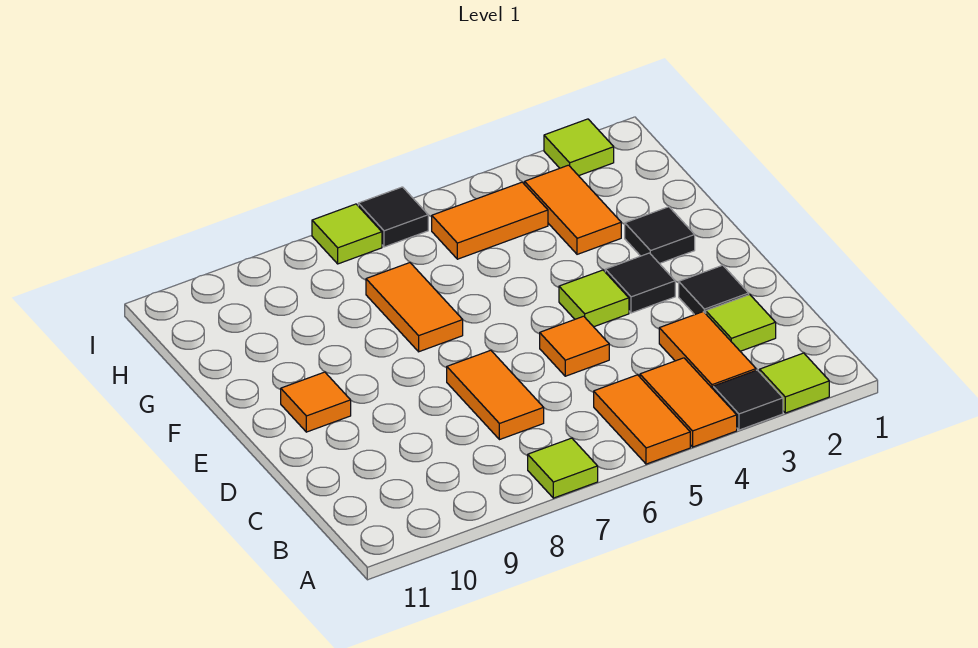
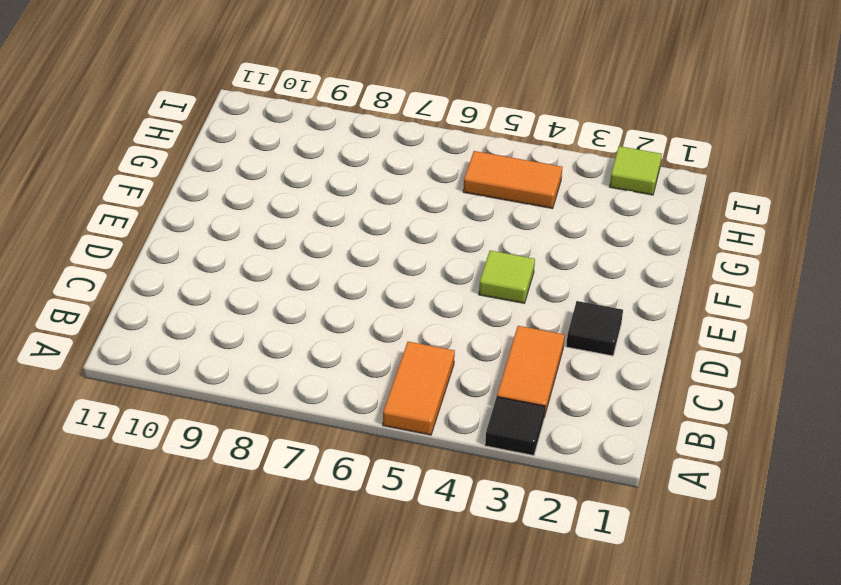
none -> lime 1x1 tile [760,353,829,413]
none -> orange 1x2 tile [640,358,737,447]
none -> lime 1x1 tile [528,438,598,498]

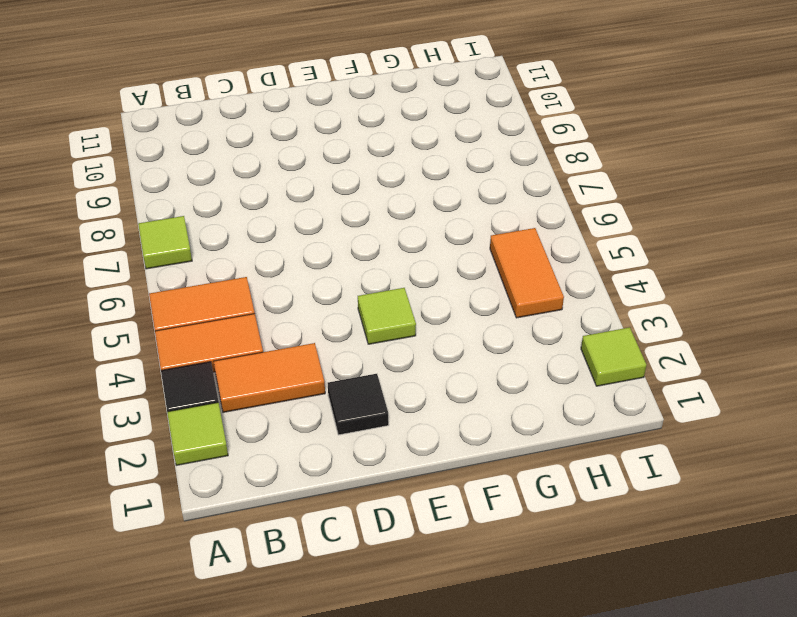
none -> lime 1x1 tile [706,295,776,351]
none -> orange 1x2 tile [447,350,544,440]
none -> orange 1x1 tile [540,316,609,376]

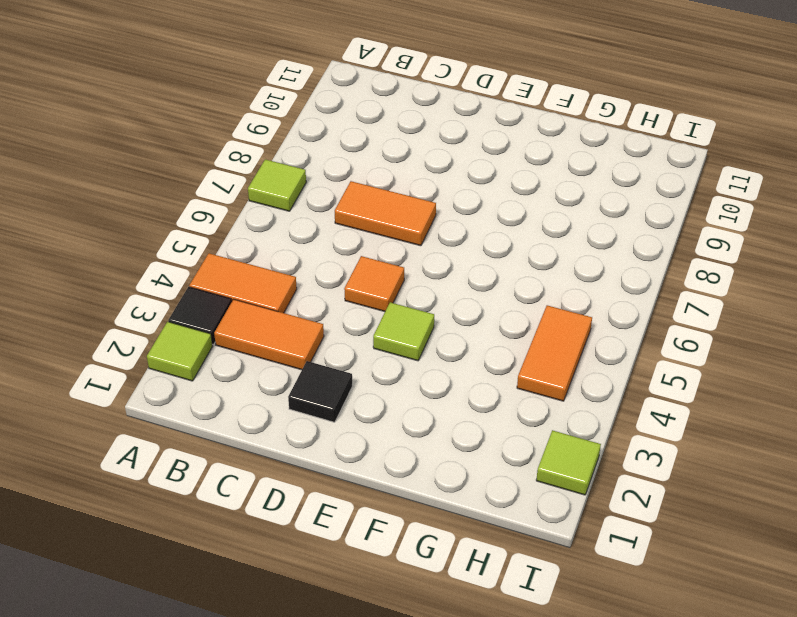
none -> orange 1x2 tile [594,375,690,464]
none -> lime 1x1 tile [706,295,776,351]
none -> black 1x1 tile [605,253,675,313]

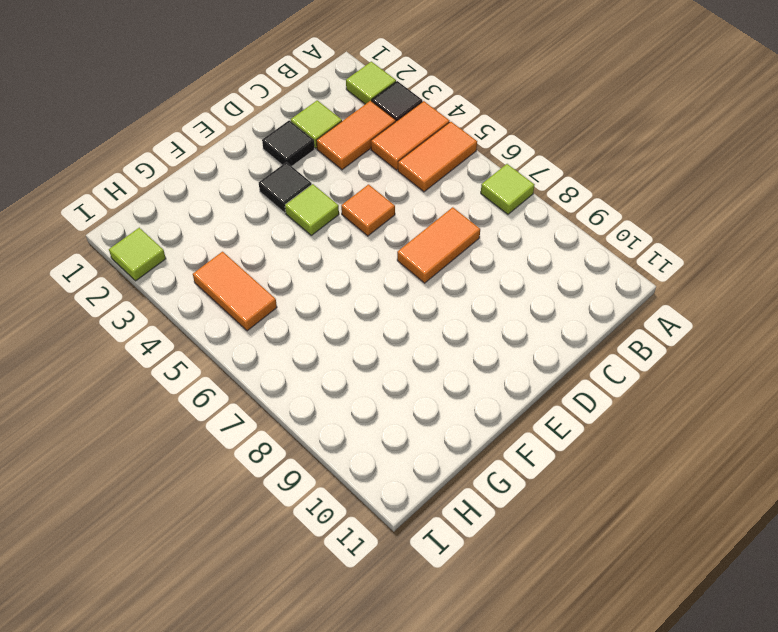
none -> orange 1x1 tile [281,372,351,432]
none -> black 1x1 tile [625,207,695,264]
none -> orange 1x2 tile [366,263,463,352]

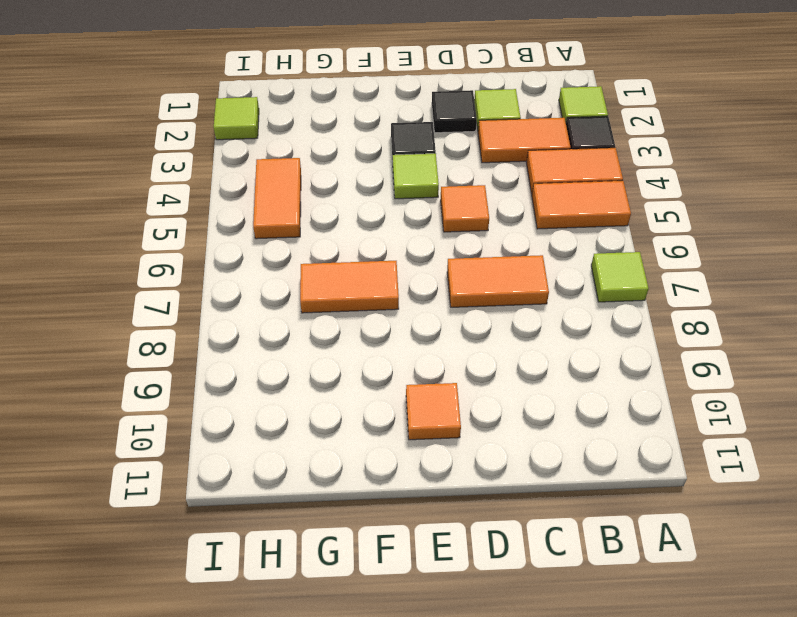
none -> black 1x1 tile [625,207,695,264]
none -> orange 1x2 tile [525,165,621,254]
none -> black 1x1 tile [358,187,428,247]

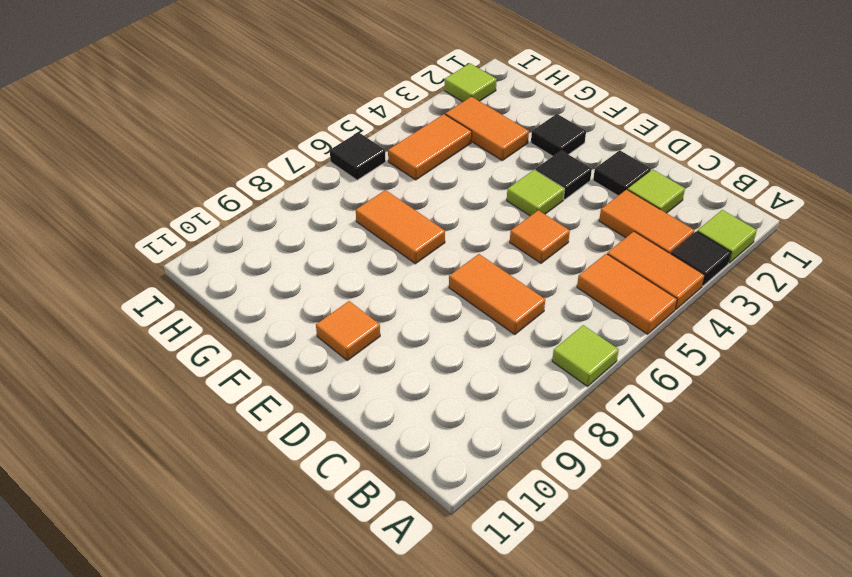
none -> lime 1x1 tile [312,204,382,264]

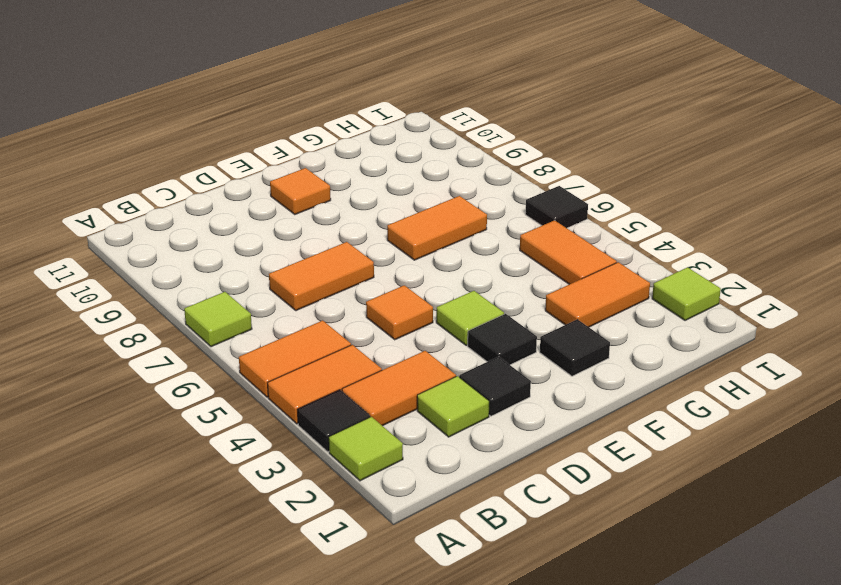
none -> lime 1x1 tile [312,204,382,264]

